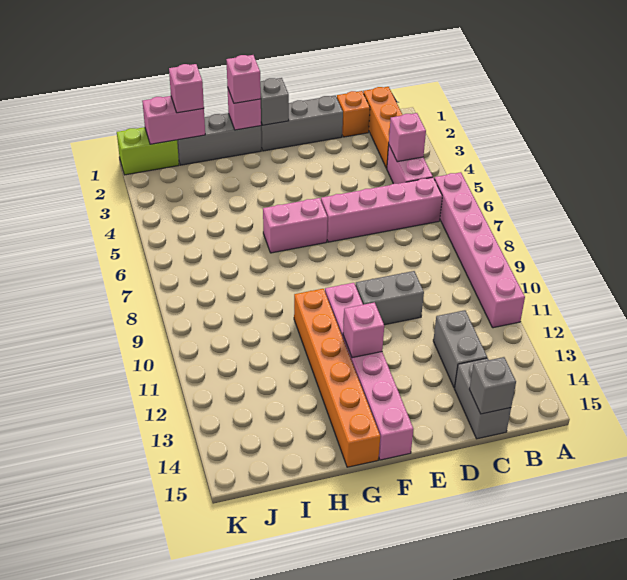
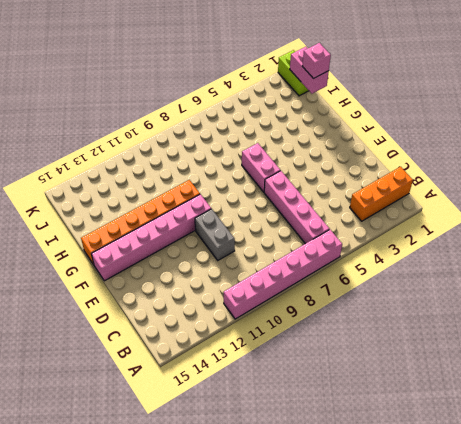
none -> pink 1x2 brick [387,146,433,184]
none -> orange 1x1 brick [337,91,370,137]
none -> grey 1x2 brick [433,310,487,388]

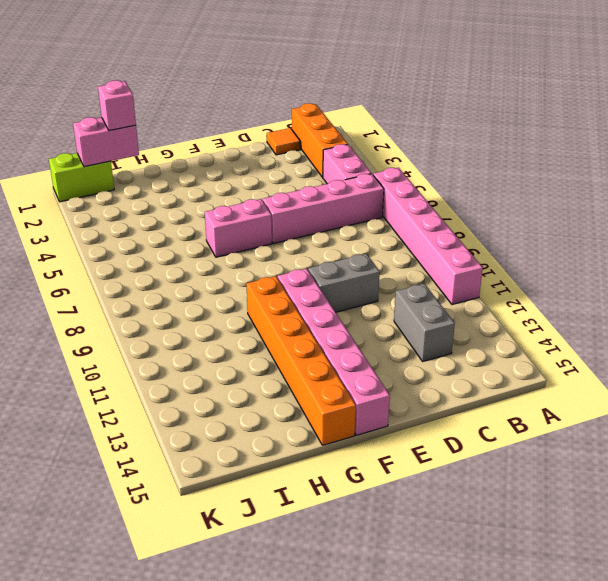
orange 1x1 tile [267,128,300,155] -> orange 1x1 brick [337,91,370,137]
none -> grey 1x2 brick [455,358,511,439]
none -> grey 1x3 brick [261,96,343,151]
none -> grey 1x3 brick [177,113,261,165]

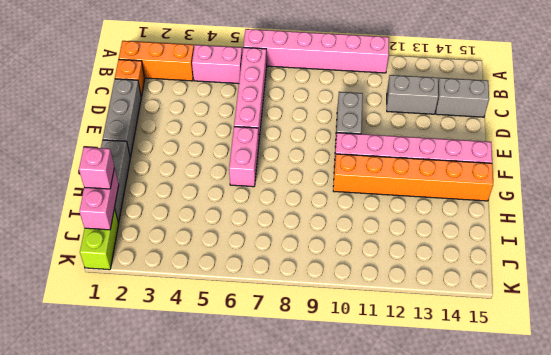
none -> pink 1x1 brick [388,113,426,162]
none -> grey 1x1 brick [469,357,516,414]
none -> grey 1x1 brick [260,78,289,125]

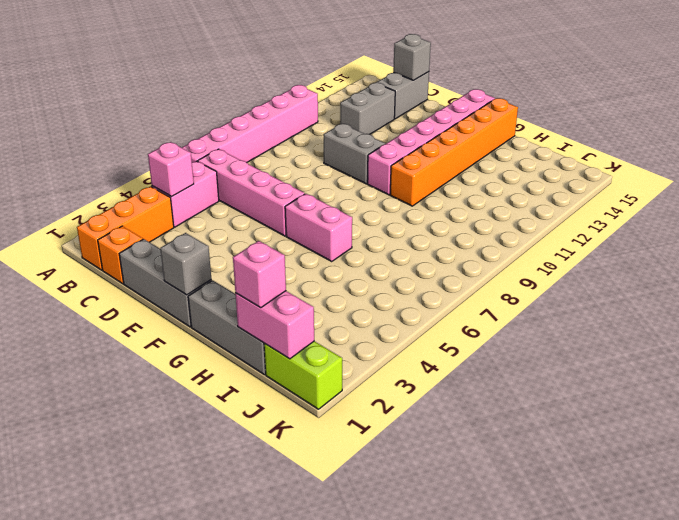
none -> pink 1x1 brick [343,302,384,358]
none -> pink 1x1 brick [228,89,261,130]
none -> pink 1x1 brick [226,55,261,103]

